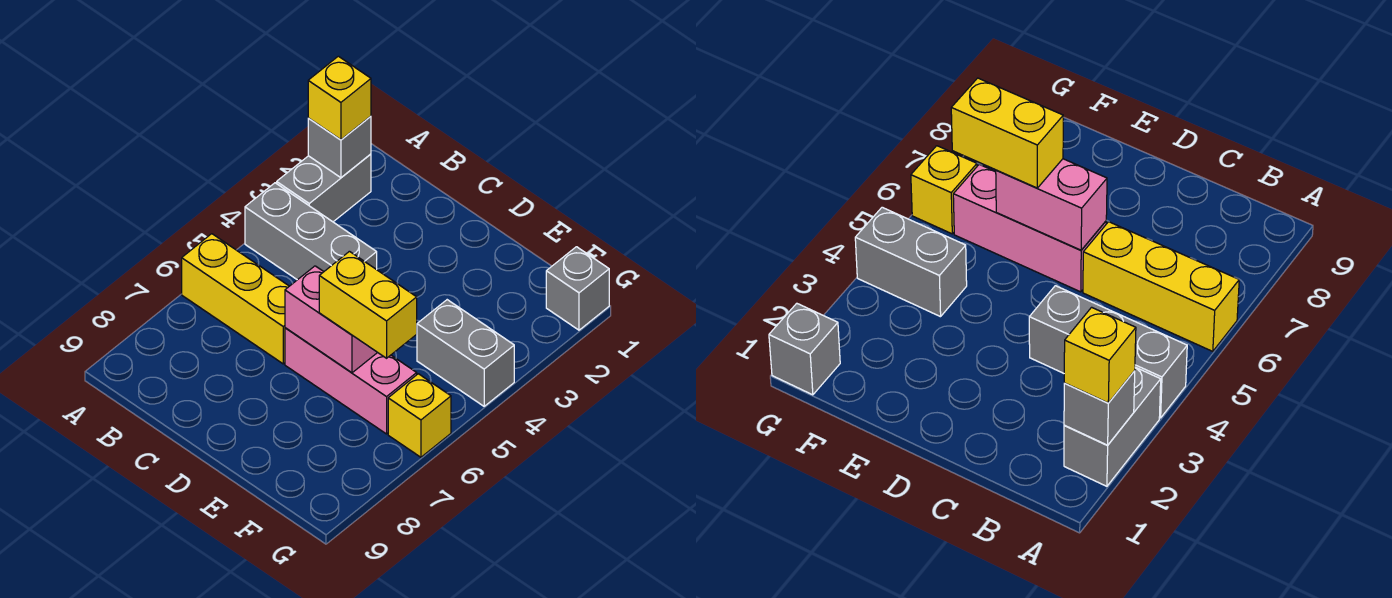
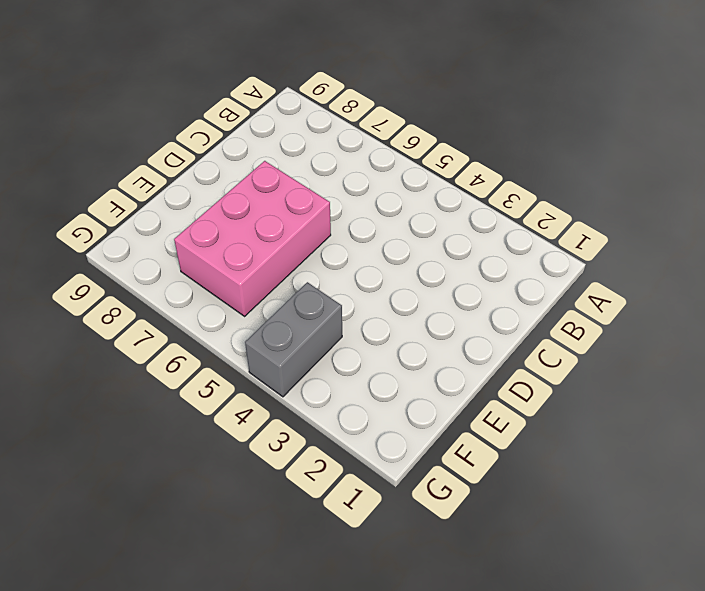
pink 2x3 brick [174,161,331,316] -> pink 1x3 brick [285,328,417,434]
none -> grey 1x2 brick [277,154,371,222]
none -> grey 1x3 brick [245,183,377,280]

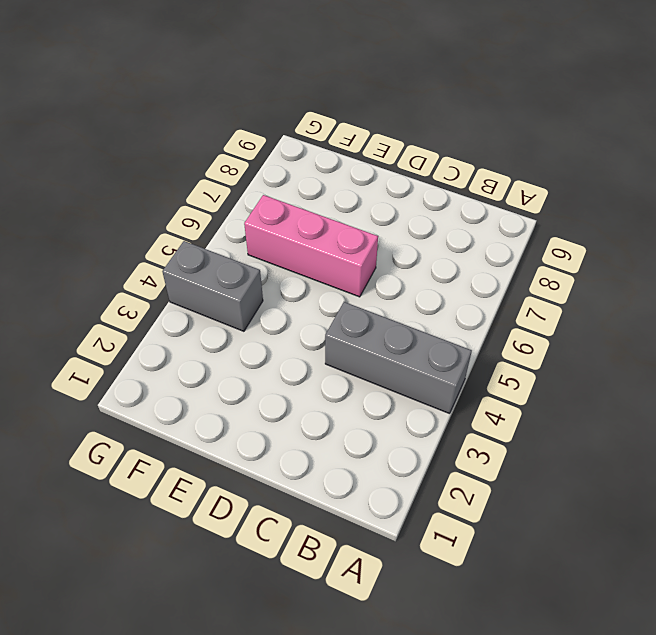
none -> grey 1x2 brick [277,154,371,222]
none -> yellow 1x3 brick [182,234,289,364]

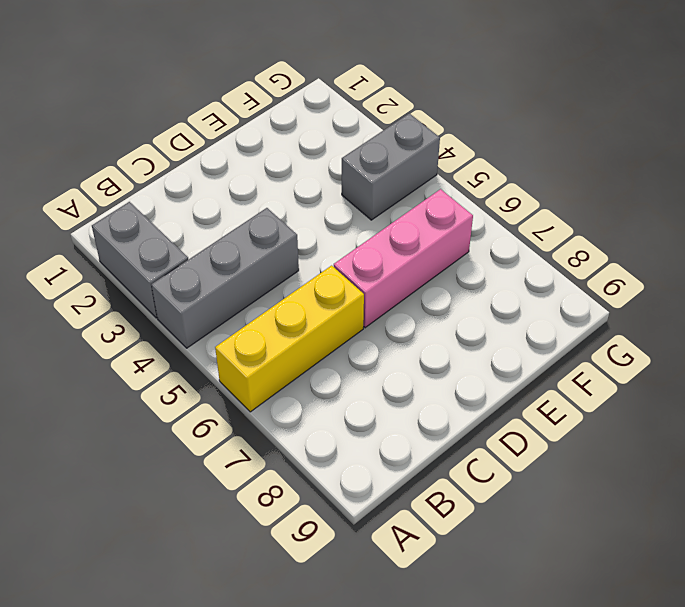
none -> grey 1x1 brick [546,247,609,330]
none -> yellow 1x1 brick [388,374,451,457]

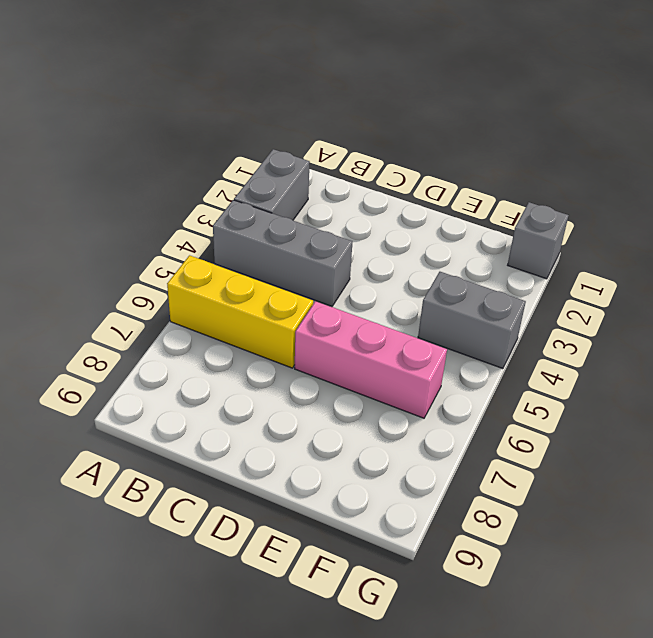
none -> yellow 1x1 brick [388,374,451,457]
none -> grey 1x1 brick [308,116,371,178]

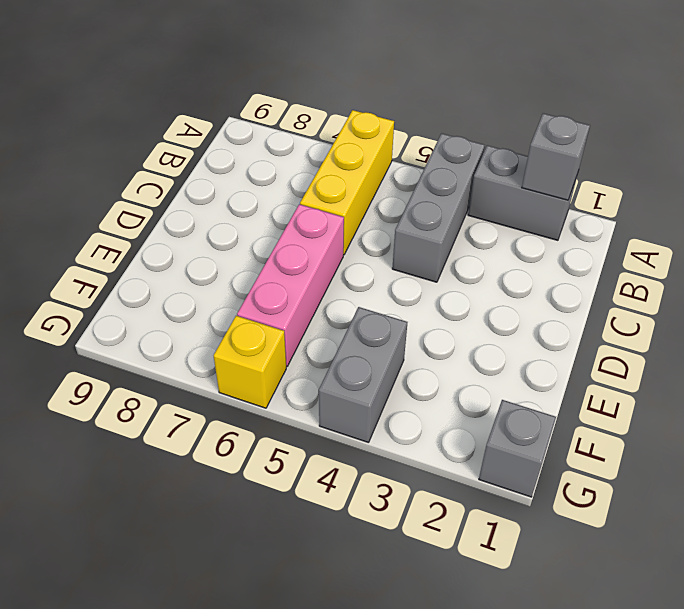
none -> pink 1x2 brick [285,266,377,373]
none -> yellow 1x1 brick [308,56,371,140]

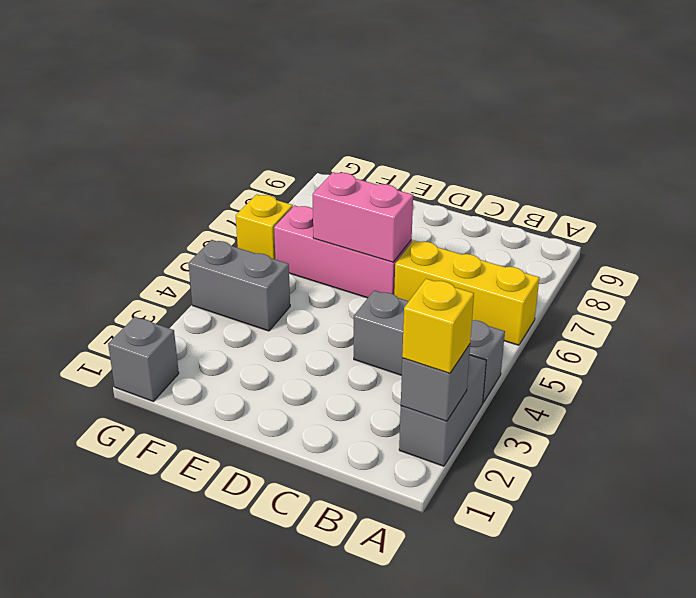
none -> yellow 1x2 brick [319,251,417,358]

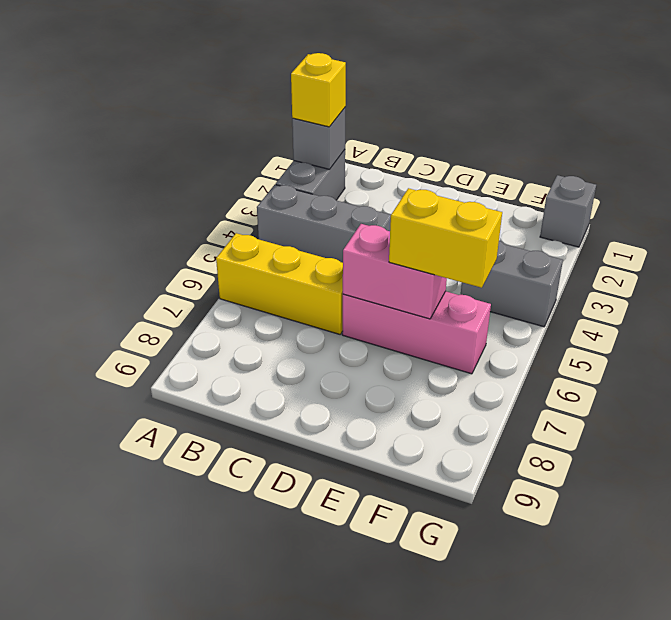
none -> yellow 1x1 brick [388,374,451,457]

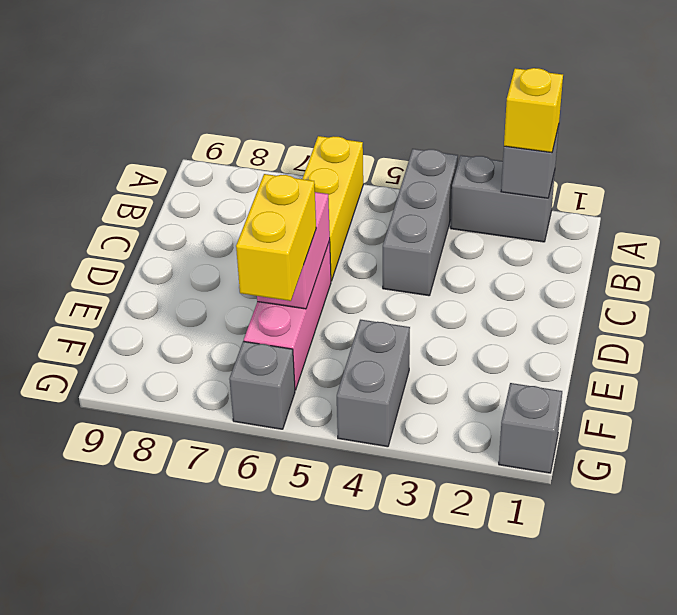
grey 1x1 brick [229,341,295,429] -> yellow 1x1 brick [388,374,451,457]

